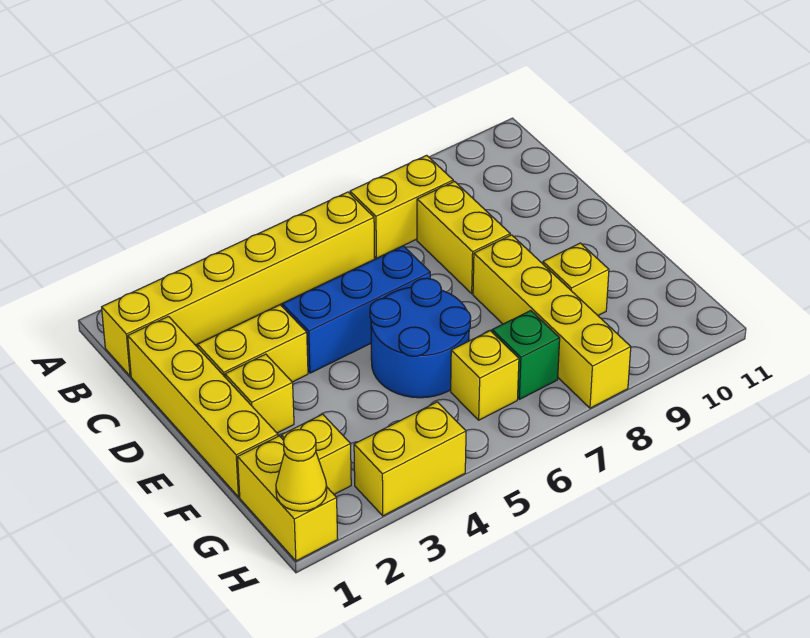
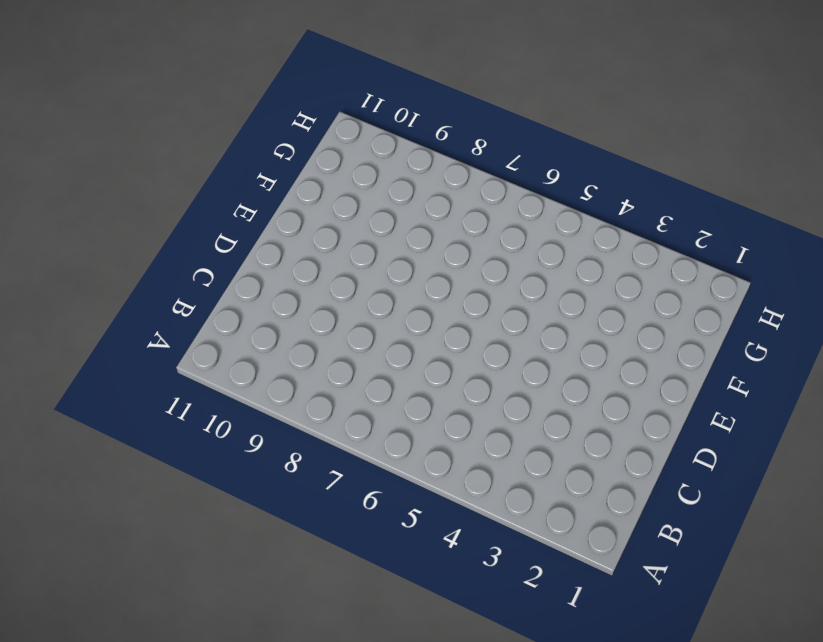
none -> yellow 1x6 brick [102,192,375,376]
none -> yellow 1x2 brick [350,155,453,258]
none -> yellow 1x4 brick [128,316,278,497]

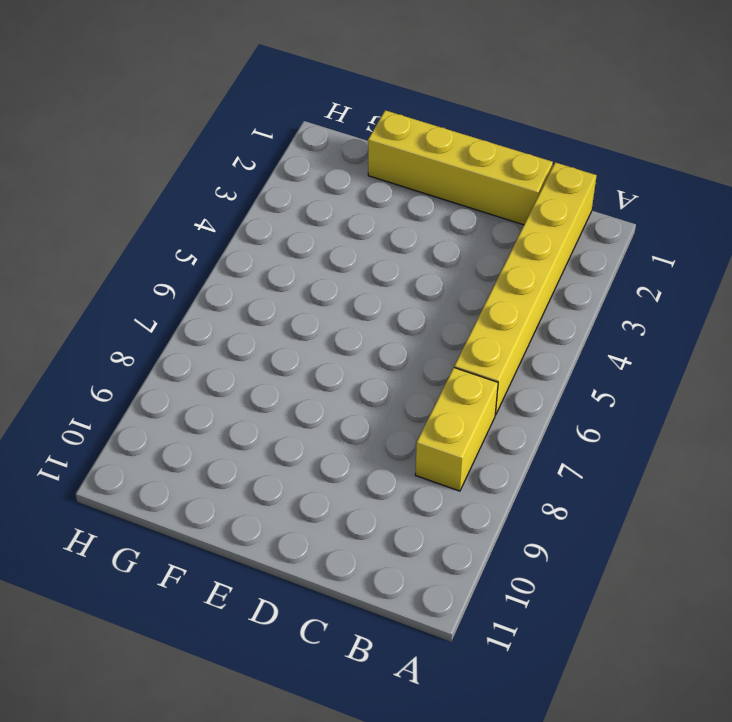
none -> yellow 1x2 brick [417,181,510,294]
none -> yellow 1x2 brick [198,305,308,382]
none -> blue 1x3 brick [282,246,430,373]

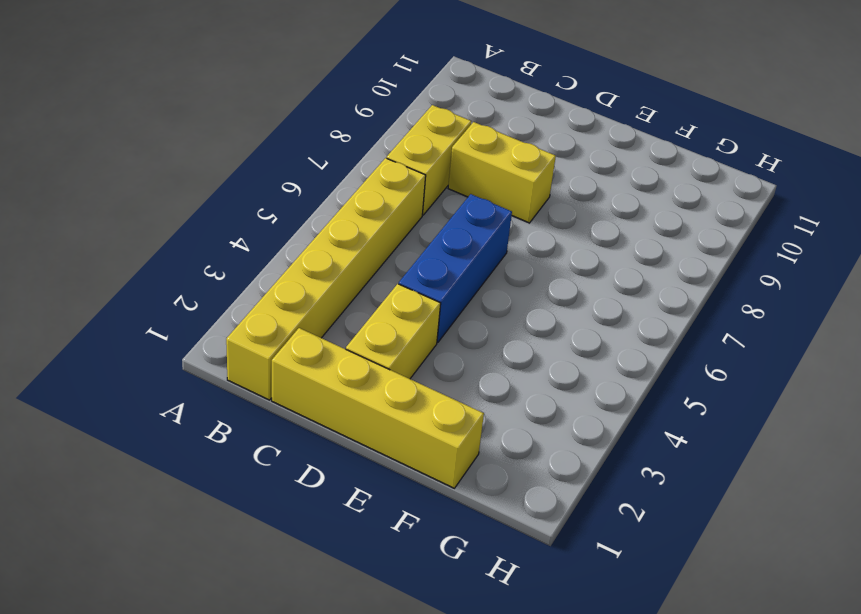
none -> yellow 1x1 brick [225,354,294,433]
none -> blue 2x2 round brick [370,278,471,398]
none -> yellow 1x4 brick [473,235,631,408]

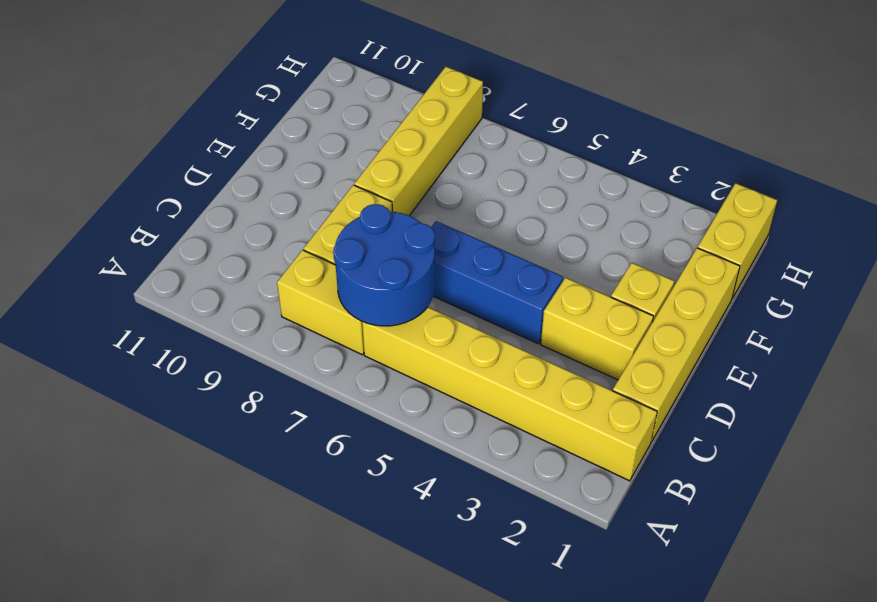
blue 2x2 round brick [333,204,435,326] -> blue 2x2 round brick moved to [370,278,471,398]
none -> yellow 1x1 brick [543,243,609,315]
none -> yellow 1x1 brick [281,414,351,494]
none -> yellow 1x1 brick [451,331,519,420]

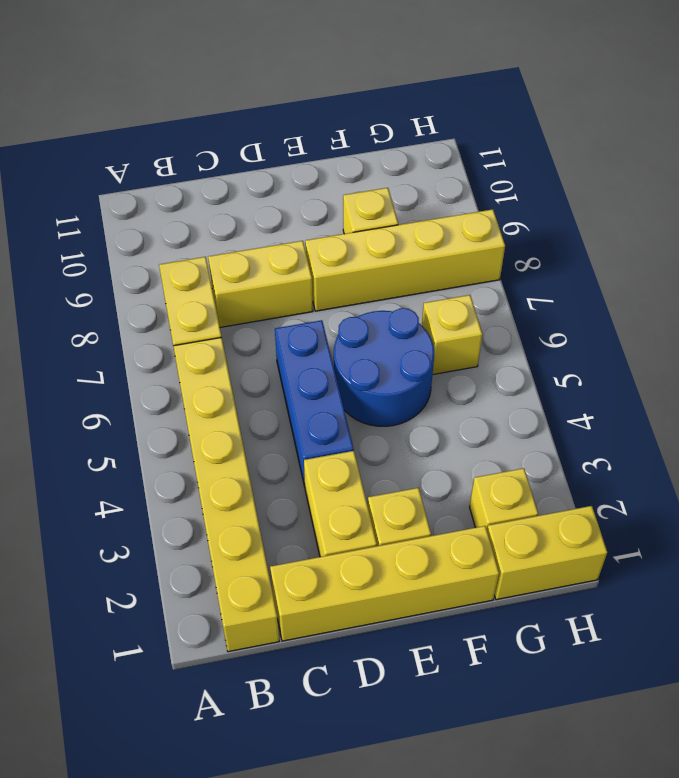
none -> green 1x1 brick [492,311,560,399]
none -> yellow 1x2 brick [354,402,466,516]
none -> yellow 1x1 cone [276,430,327,511]

